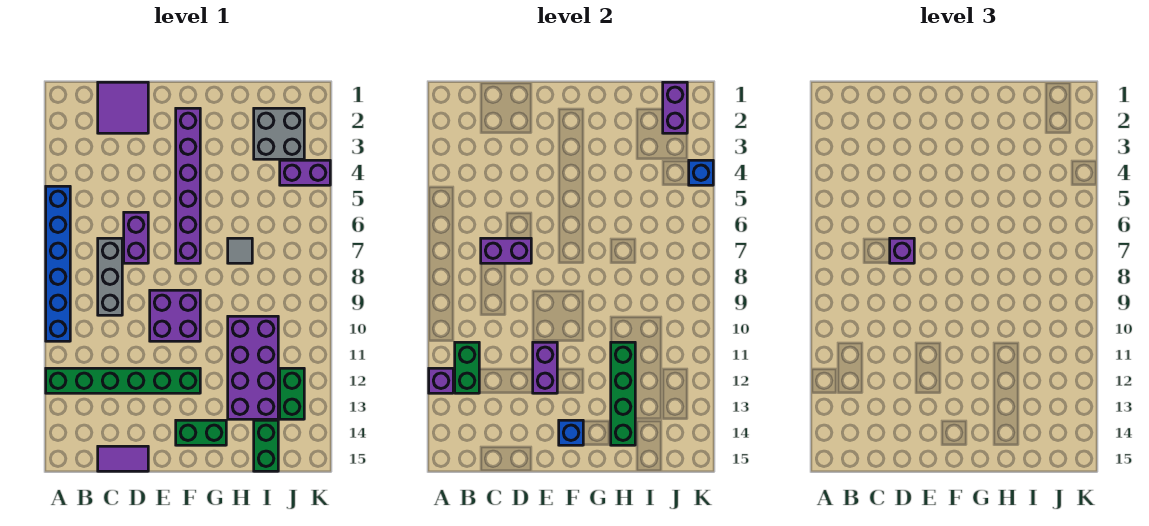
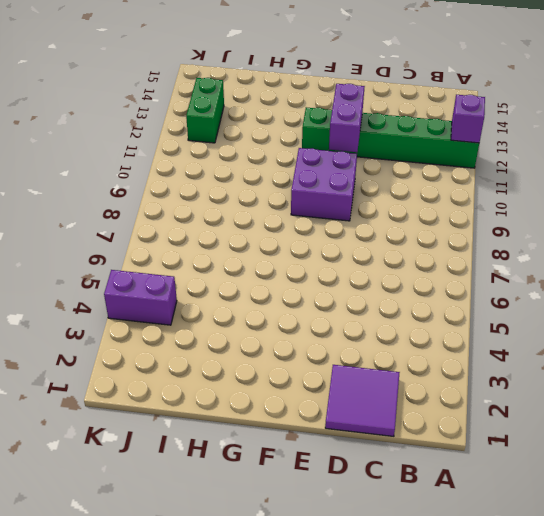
none -> blue 1x6 brick [46,186,70,341]
none -> grey 1x3 brick [98,238,122,315]
none -> purple 1x2 tile [98,446,148,471]

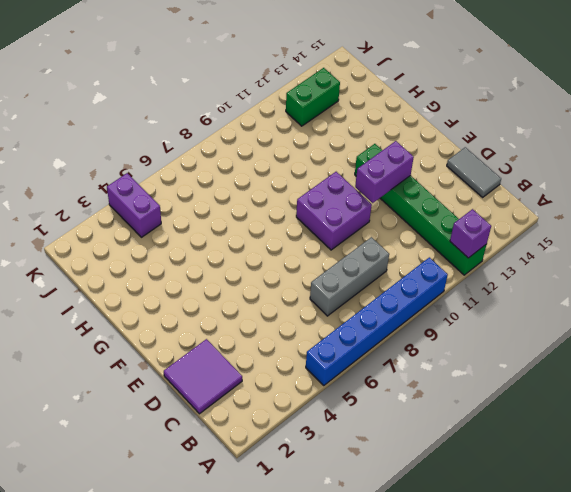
grey 1x2 tile [447,147,501,197] -> purple 1x2 tile [98,446,148,471]
none -> purple 1x2 brick [124,212,148,263]
none -> purple 1x6 brick [176,108,200,263]
none -> green 1x2 brick [176,420,226,445]

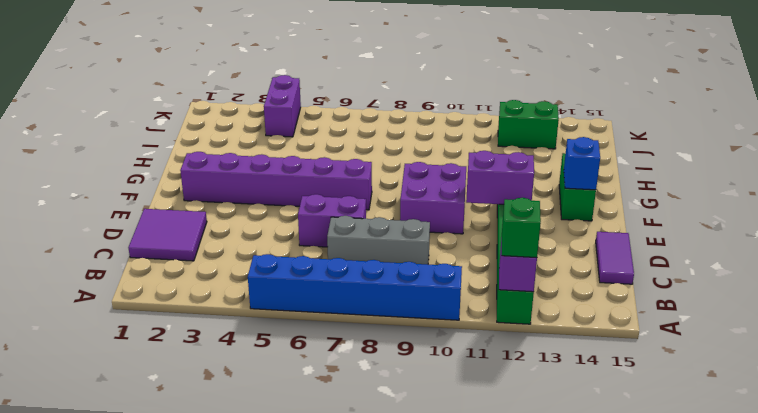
green 1x1 brick [502,198,541,258] -> none
none -> grey 1x1 tile [228,238,252,263]
none -> purple 2x4 brick [228,316,278,419]
none -> grey 2x2 brick [254,108,304,159]

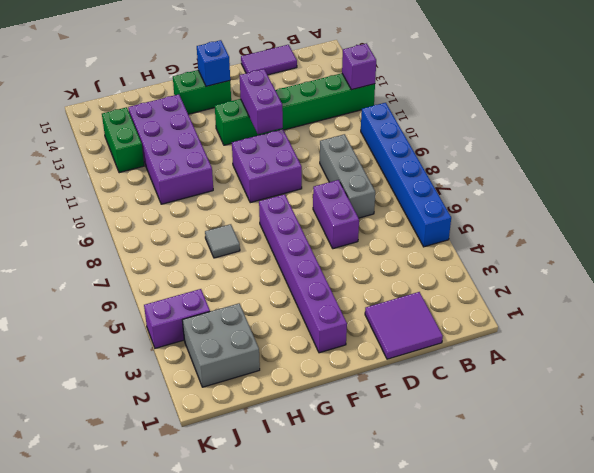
none -> green 1x2 brick [254,420,278,471]
none -> green 1x2 brick [455,342,479,393]
none -> purple 1x2 brick [481,238,531,263]

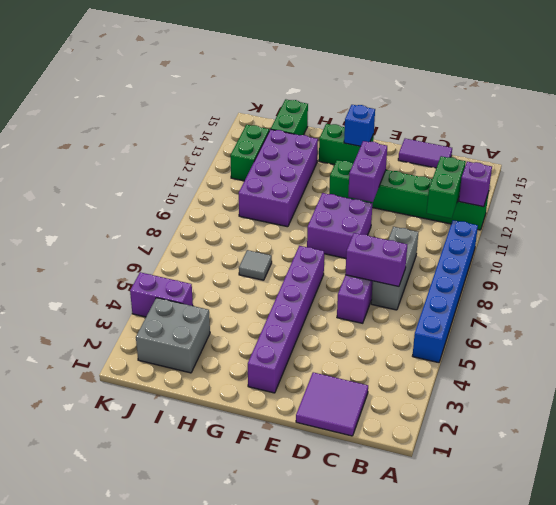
none -> green 1x4 brick [611,342,635,445]
none -> purple 1x2 brick [663,82,687,133]
none -> blue 1x1 brick [689,160,713,185]

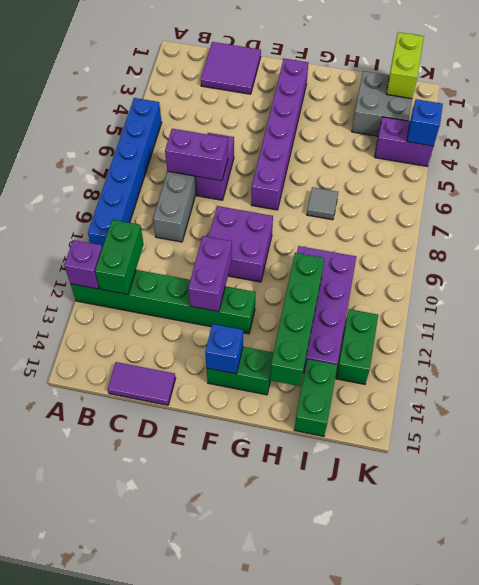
lime 1x2 brick [386,32,424,99] -> purple 1x2 brick [663,82,687,133]
none -> purple 1x1 brick [890,238,914,263]

